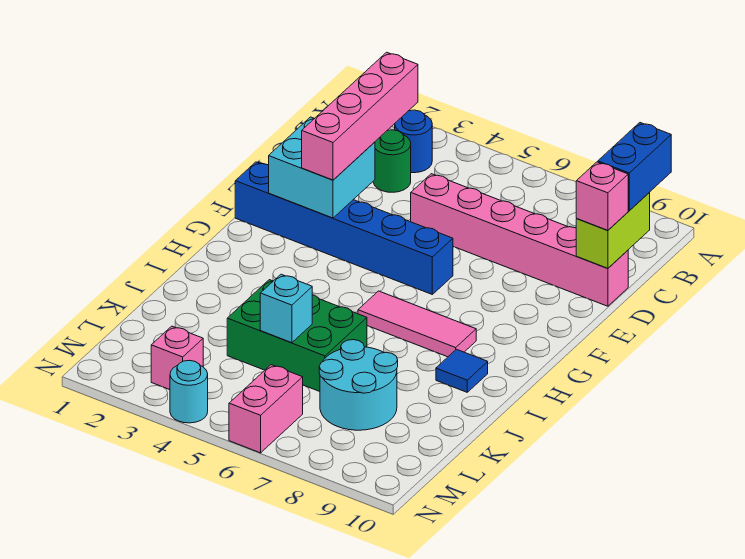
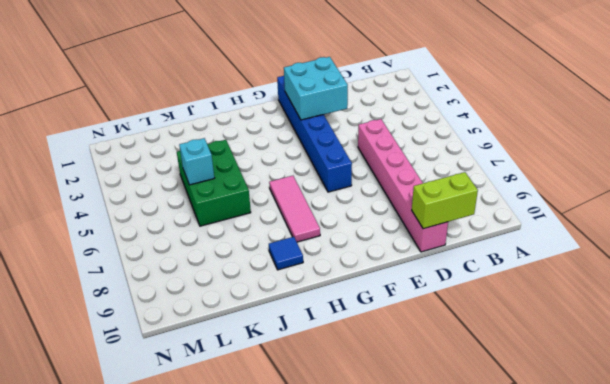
none -> blue 1x1 round brick [395,110,432,173]
none -> green 1x1 round brick [373,130,411,192]
none -> cyan 2x2 round brick [319,340,398,430]

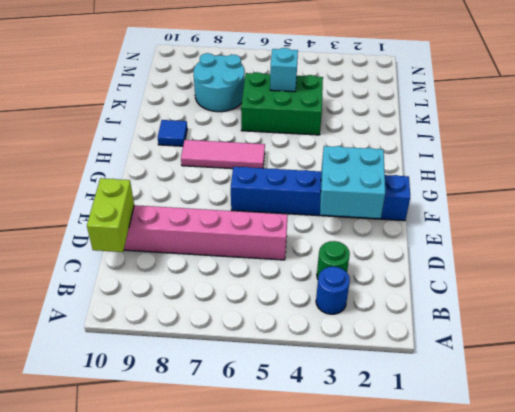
none -> pink 1x1 brick [151,326,203,390]
none -> pink 1x2 brick [229,365,303,453]
none -> cyan 1x1 round brick [170,360,208,423]

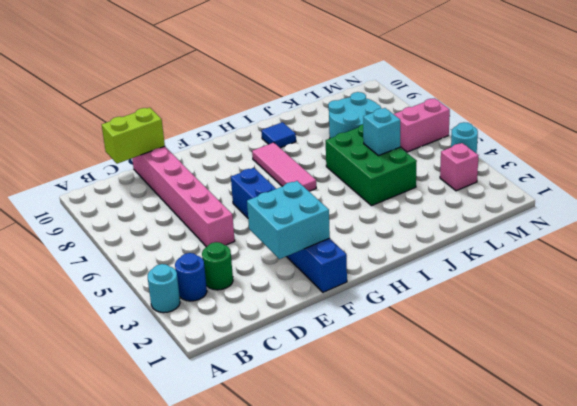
cyan 1x1 round brick [148,264,180,313] -> none
none -> blue 1x2 brick [598,123,671,211]
none -> pink 1x4 brick [302,52,418,180]
none -> pink 1x1 brick [576,162,628,231]

